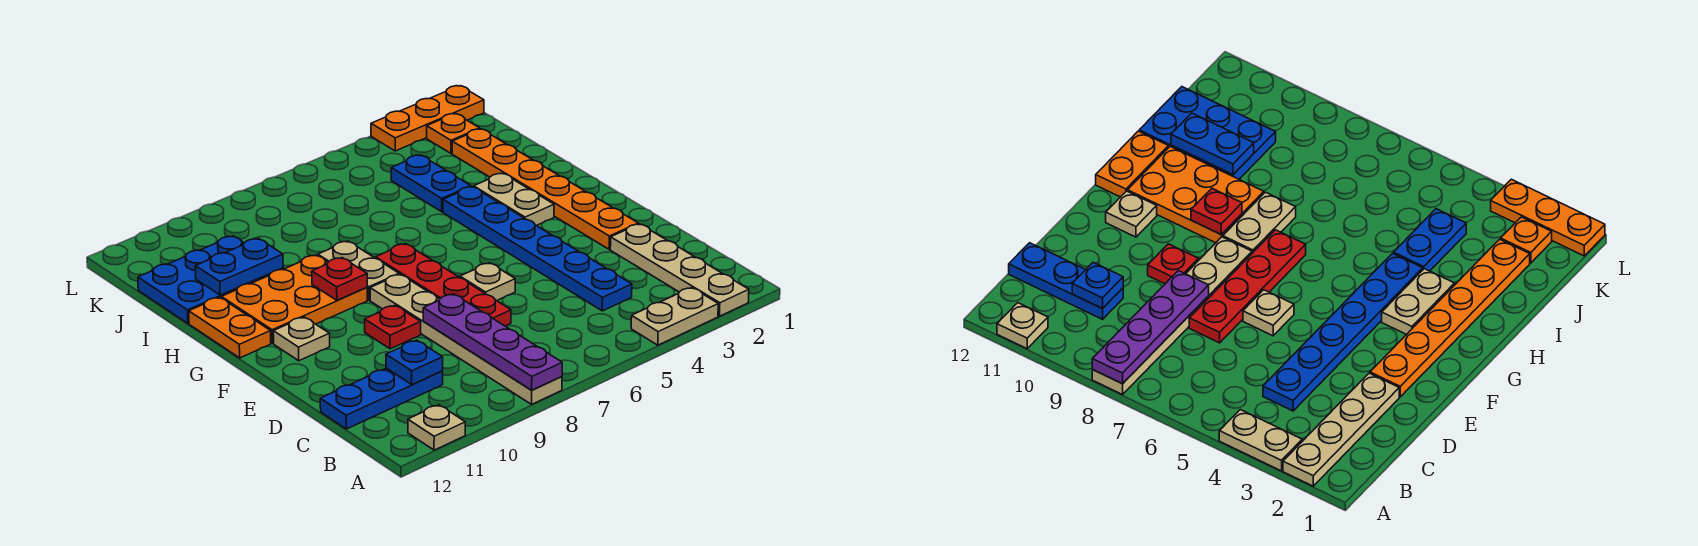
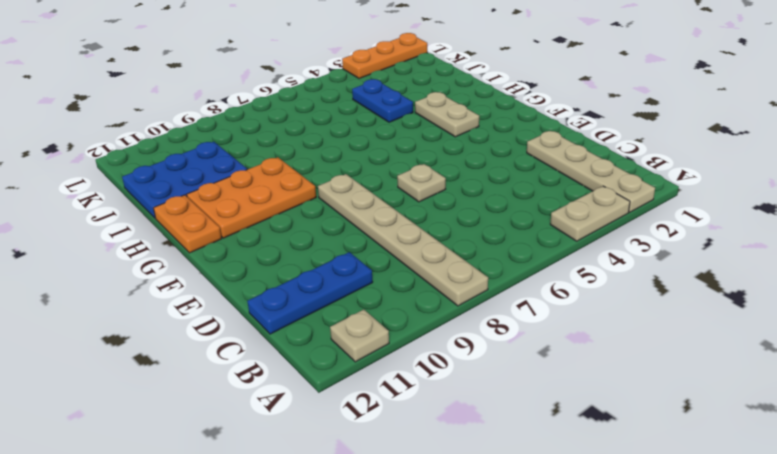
none -> blue 1x6 plate [443,187,632,311]
none -> red 1x4 plate [376,244,511,326]
none -> orange 1x6 plate [452,129,638,249]

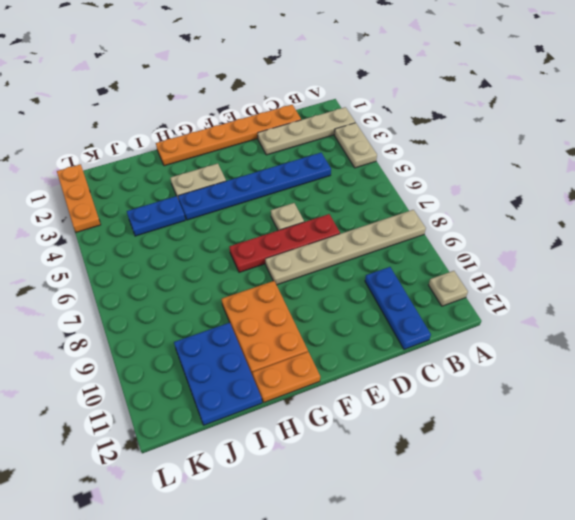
orange 1x6 plate [156,105,301,166] -> orange 1x6 plate moved to [452,129,638,249]
none -> red 1x1 plate [365,305,421,349]
none -> tan 1x1 plate [273,317,330,361]
none -> tan 1x2 plate [318,241,399,300]

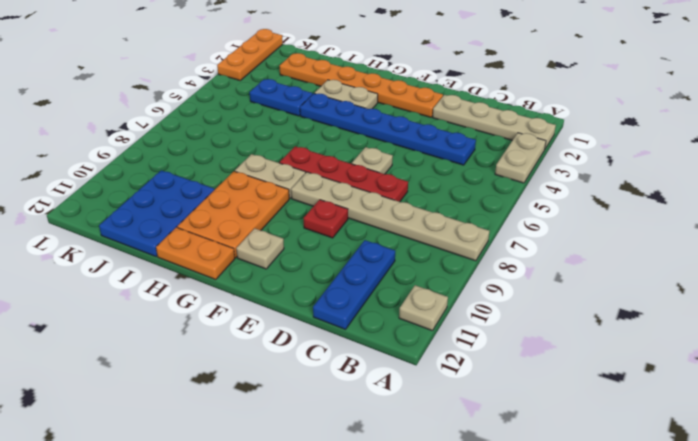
none -> orange 1x1 plate [427,114,480,153]
none -> purple 1x4 plate [423,294,562,390]
none -> blue 1x1 plate [386,340,443,384]

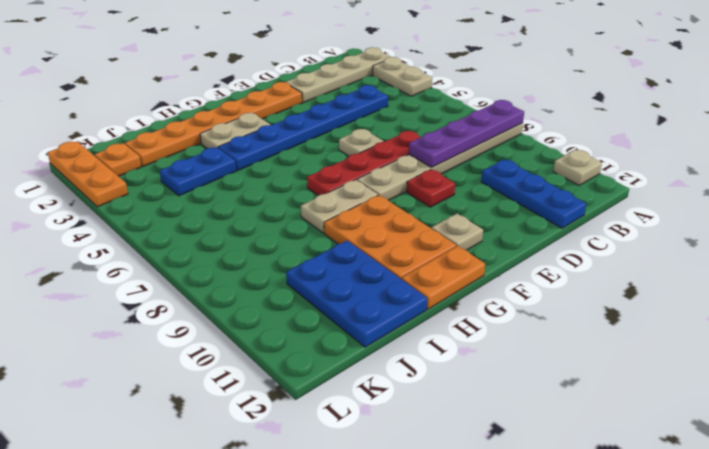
none -> blue 1x1 plate [386,340,443,384]
none -> red 1x1 plate [312,258,367,300]
none -> blue 1x2 plate [195,238,283,295]

